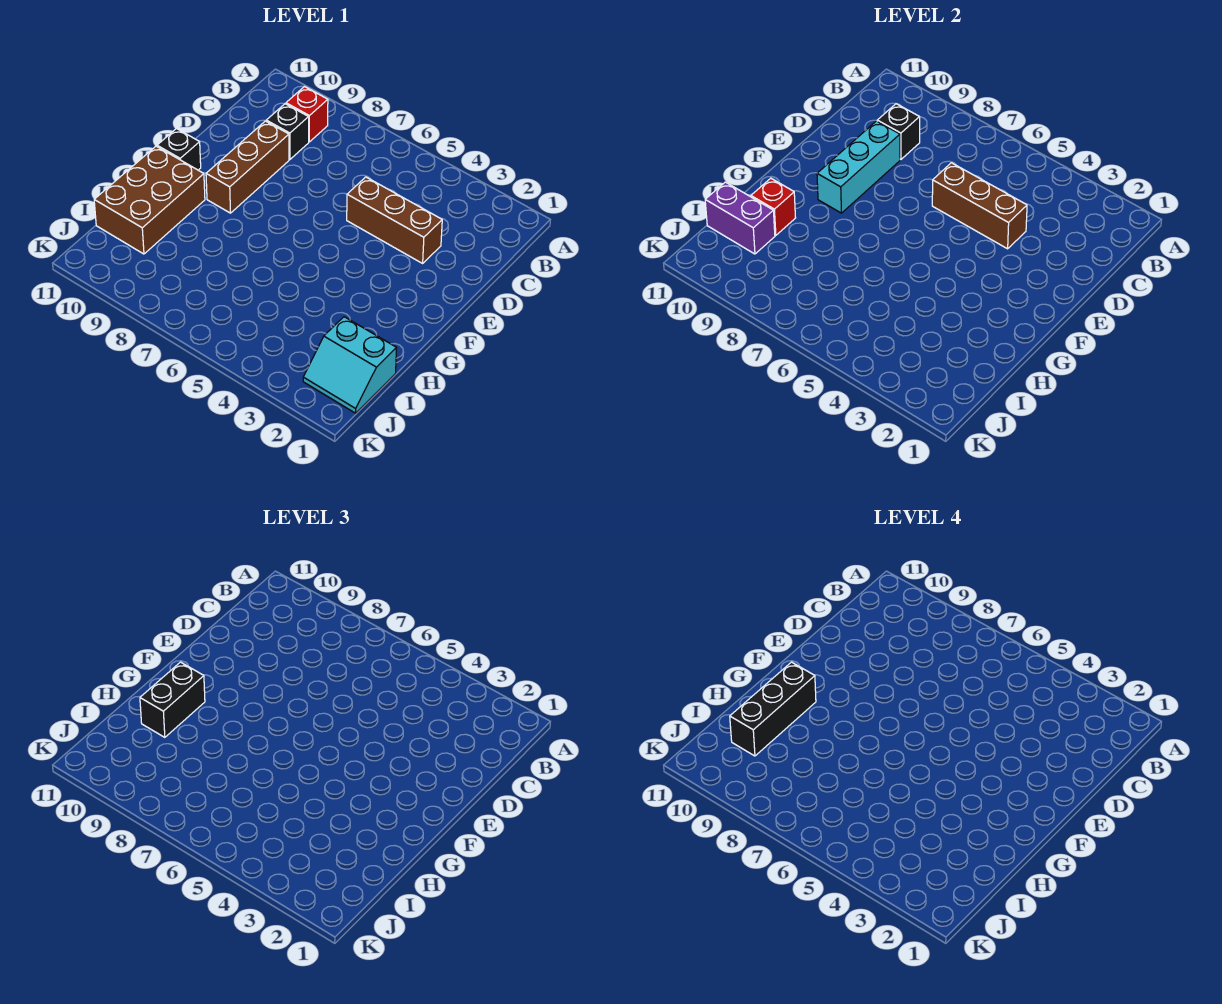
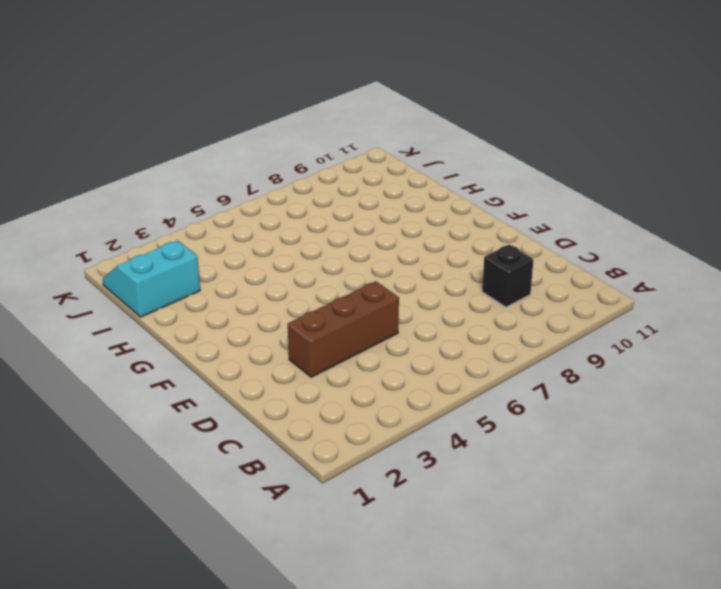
none -> red 1x1 brick [286,87,328,142]
none -> brown 1x3 brick [206,121,289,213]
none -> black 1x1 brick [157,129,201,170]

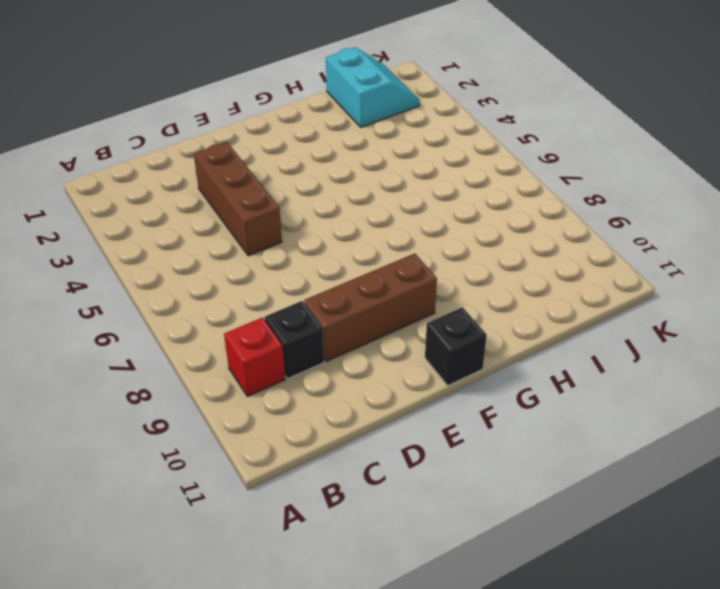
none -> brown 2x3 brick [94,146,205,254]
none -> black 1x1 brick [877,104,920,159]
none -> brown 1x3 brick [932,163,1027,249]

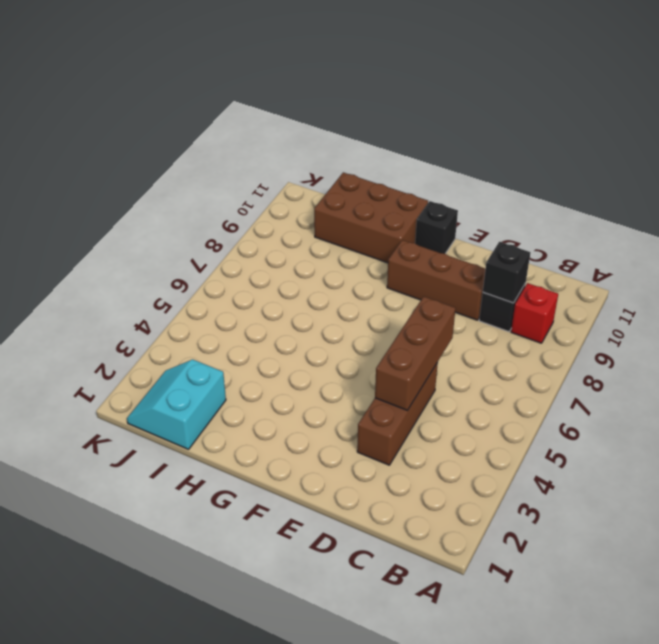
none -> cyan 1x3 brick [817,121,900,213]
none -> red 1x1 brick [751,178,796,235]
none -> purple 1x2 brick [705,182,775,254]

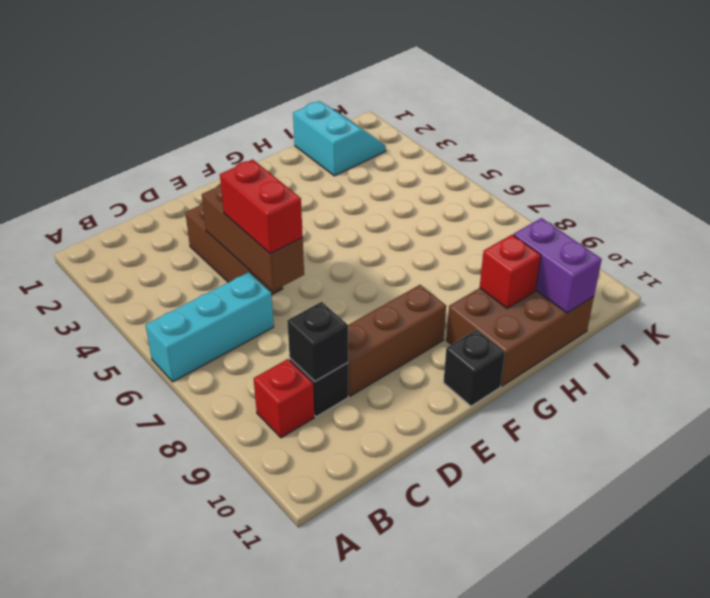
cyan 1x3 brick [146,272,274,382] -> cyan 1x3 brick moved to [817,121,900,213]
red 1x2 brick [220,159,303,254] -> none
none -> black 1x2 brick [140,662,205,737]
none -> black 1x3 brick [730,662,816,756]

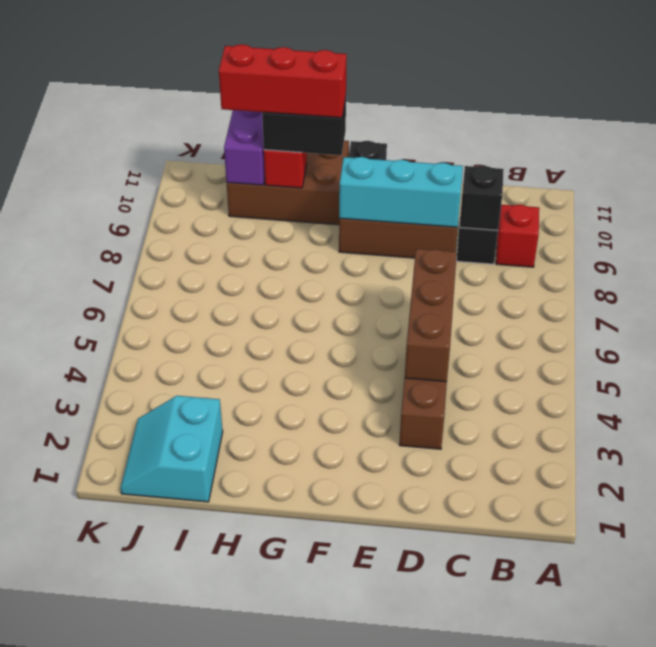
red 1x3 brick [219,44,347,118] -> black 1x3 brick [730,662,816,756]

